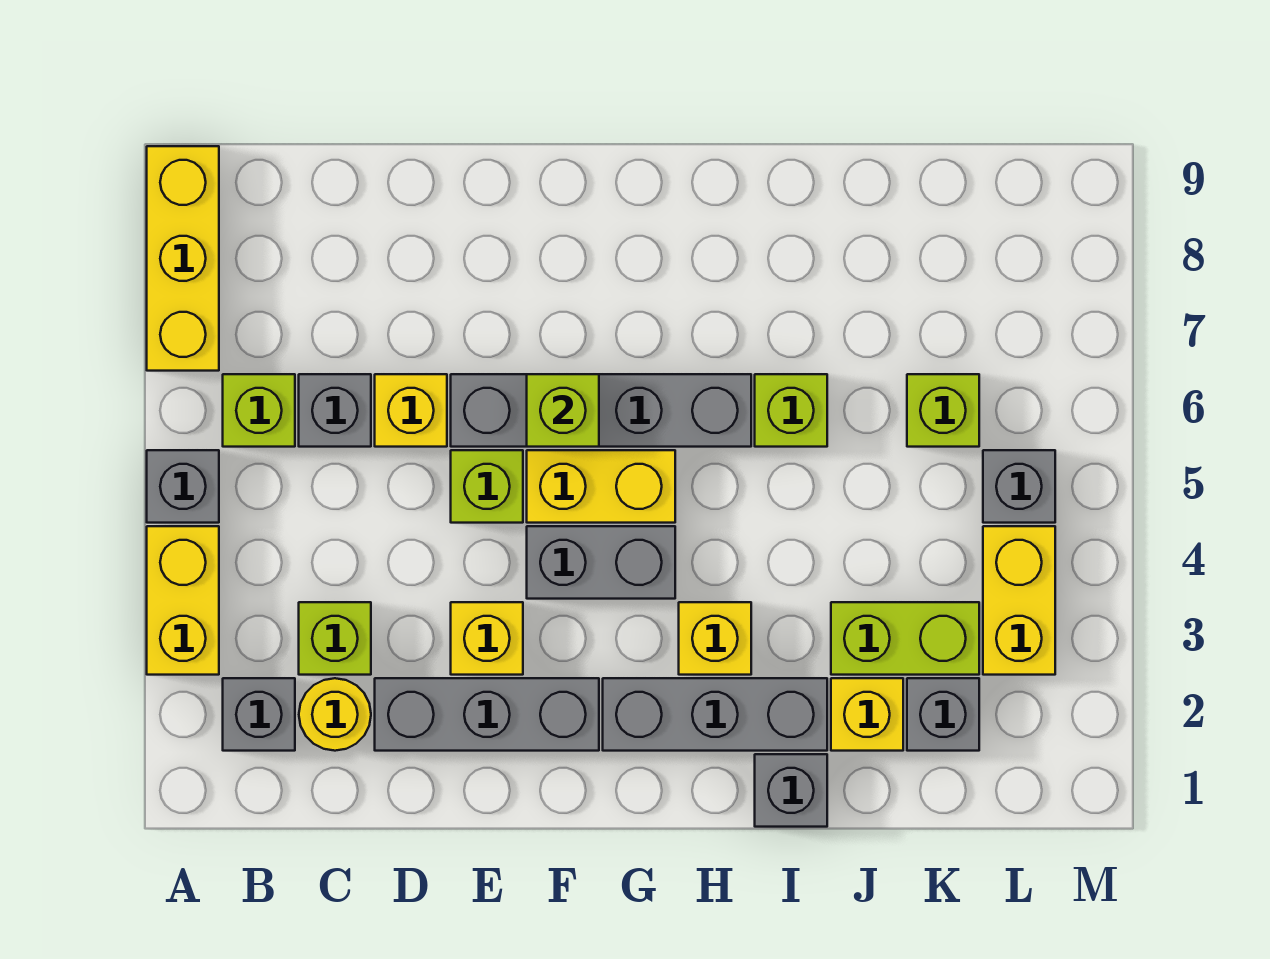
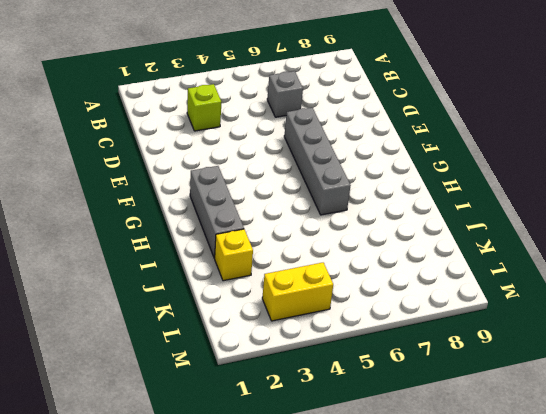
none -> yellow 1x2 brick [147,526,219,675]
none -> grey 1x1 brick [147,450,219,523]
none -> yellow 1x3 brick [147,146,219,371]

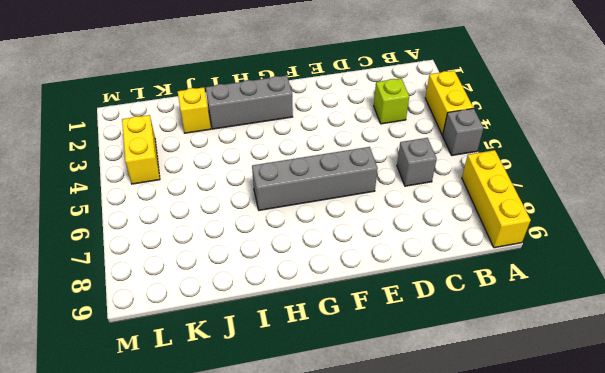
none -> grey 1x1 brick [223,678,295,751]
none -> lime 1x1 brick [223,374,295,447]
none -> yellow 1x1 round brick [299,678,371,751]

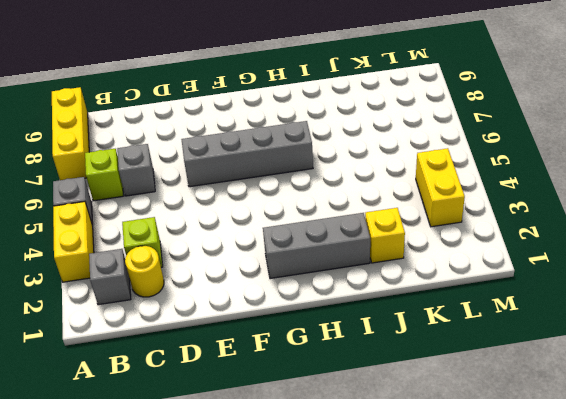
none -> grey 1x3 brick [375,678,599,751]
none -> yellow 1x1 brick [375,374,447,447]
none -> yellow 1x1 brick [451,602,523,675]

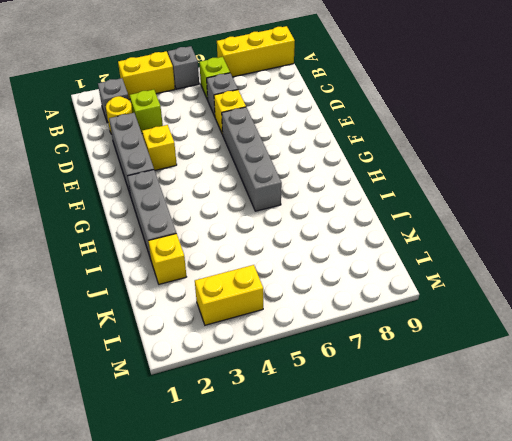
none -> lime 1x1 brick [451,450,523,523]
none -> grey 1x2 brick [527,526,675,599]
none -> yellow 1x2 brick [527,450,675,523]

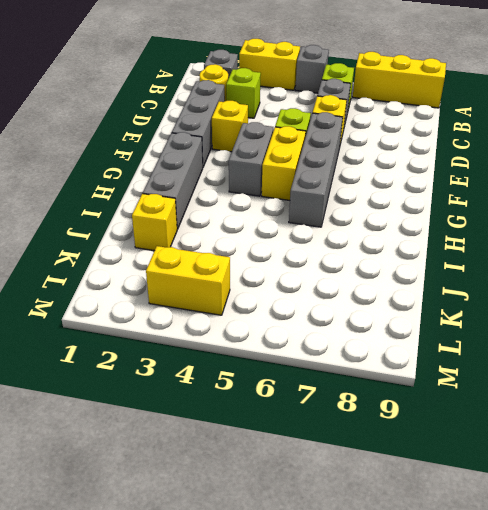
none -> yellow 1x1 brick [679,602,751,675]
none -> grey 1x1 brick [755,754,827,827]
none -> lime 1x1 brick [755,374,827,447]

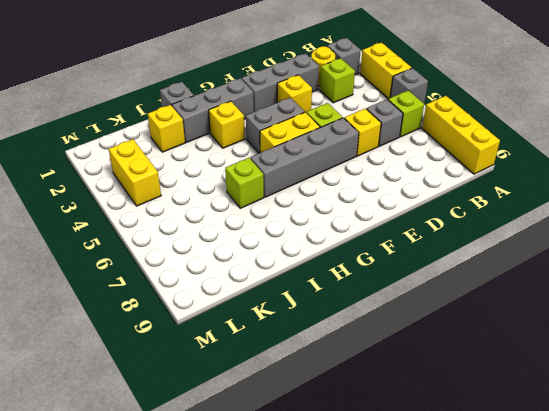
none -> lime 1x2 brick [831,602,979,675]
none -> grey 1x1 brick [907,678,979,751]
none -> lime 1x1 brick [907,374,979,447]

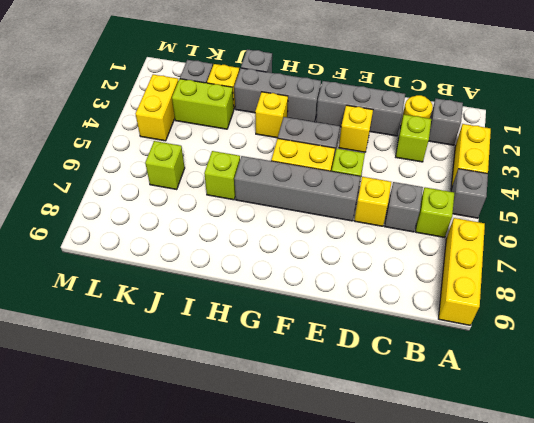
none -> grey 1x1 brick [983,450,1055,523]
none -> lime 1x1 brick [527,374,599,447]

